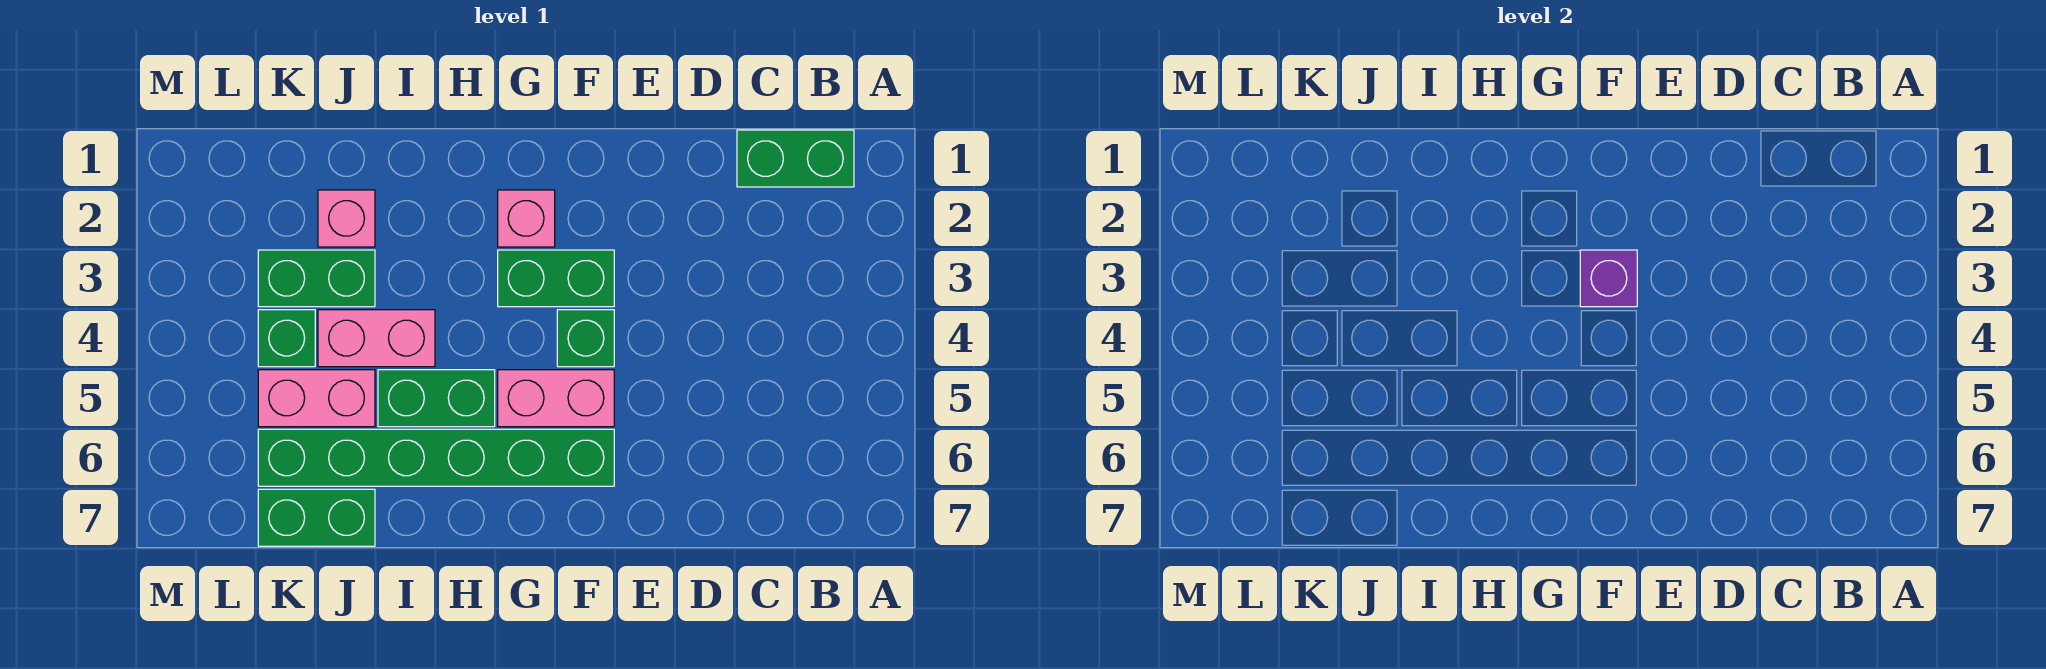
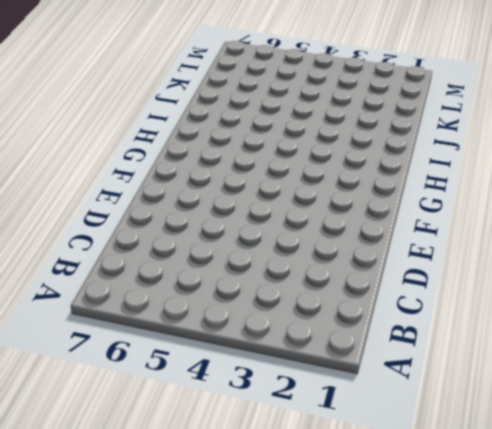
none -> green 1x2 brick [737,130,854,187]
none -> green 1x2 brick [498,250,614,307]
none -> green 1x1 brick [557,310,614,367]

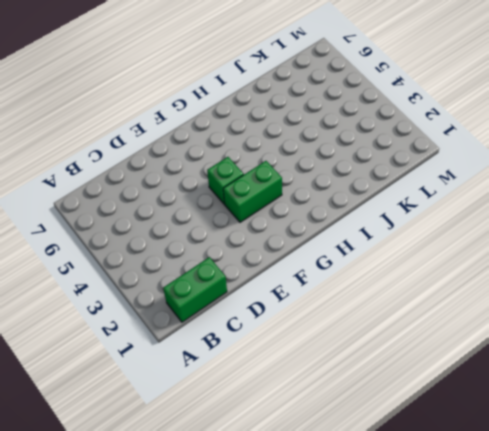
none -> pink 1x2 brick [498,370,614,427]
none -> green 1x6 brick [258,429,614,486]
none -> pink 1x1 brick [498,190,555,247]

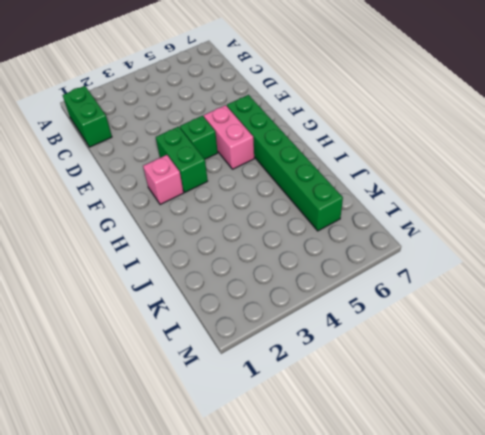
none -> green 1x2 brick [378,370,495,427]
none -> pink 1x2 brick [318,310,435,367]
none -> pink 1x1 brick [318,190,375,247]

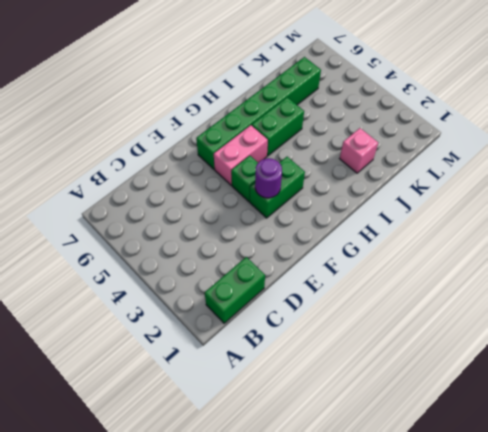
purple 1x1 round brick [255,158,282,198] -> purple 1x1 brick [1580,250,1637,307]
none -> pink 1x1 brick [498,190,555,247]
none -> pink 1x2 brick [318,310,435,367]
none -> green 1x2 brick [258,250,375,307]

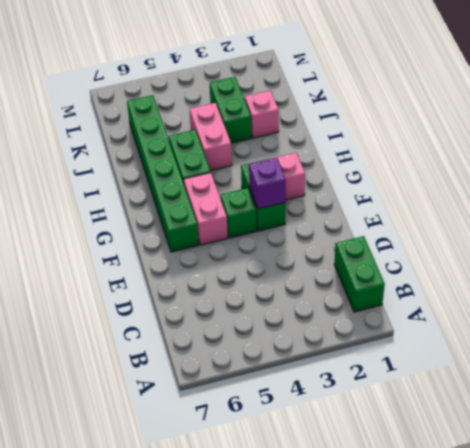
none -> pink 1x2 brick [258,370,375,427]
none -> green 1x2 brick [258,489,375,546]
none -> green 1x1 brick [258,310,315,367]

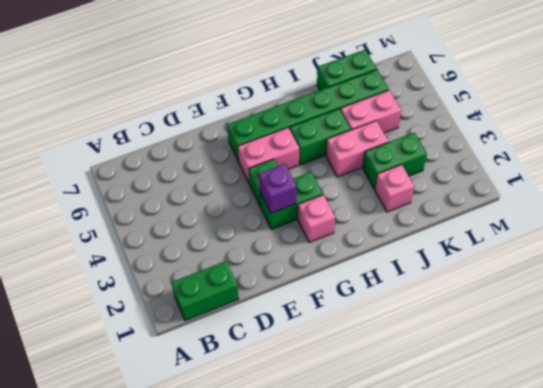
none -> green 1x1 brick [258,310,315,367]

